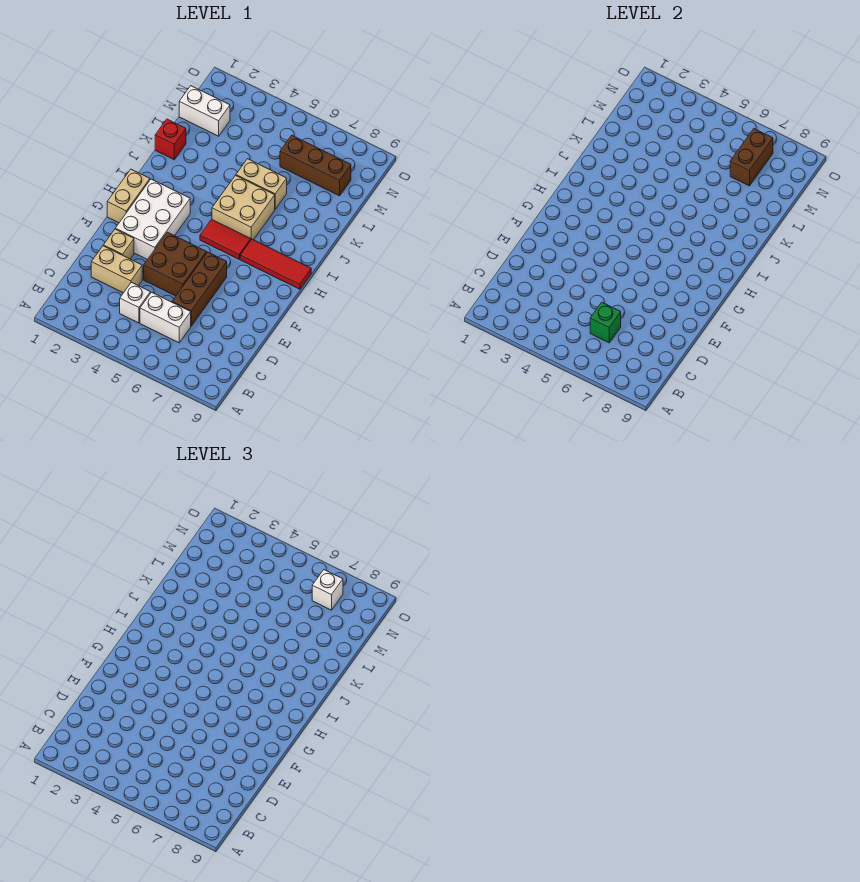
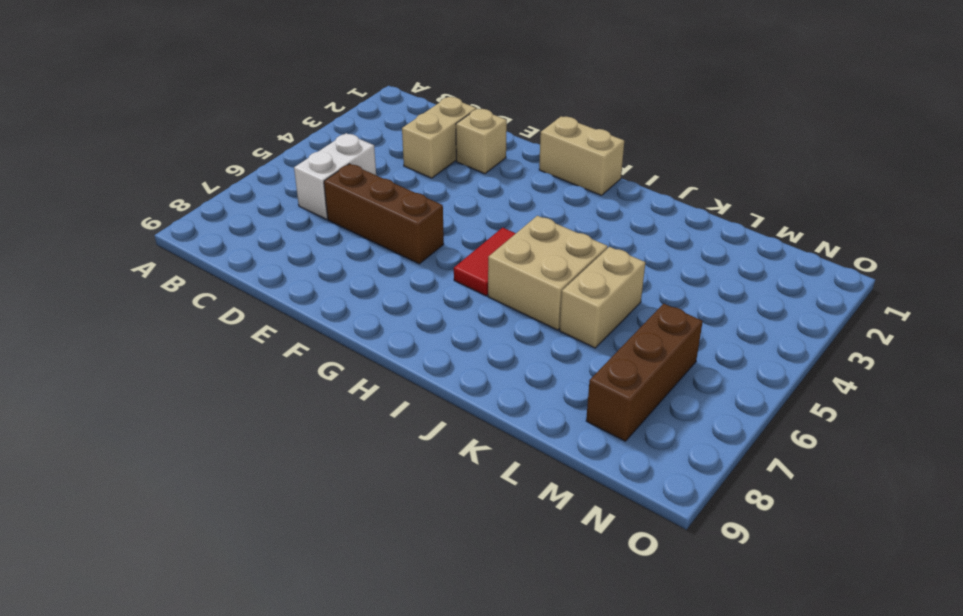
none -> white 1x1 brick [120,282,150,323]
none -> brown 2x2 brick [144,232,207,296]
none -> white 2x3 brick [115,179,190,259]

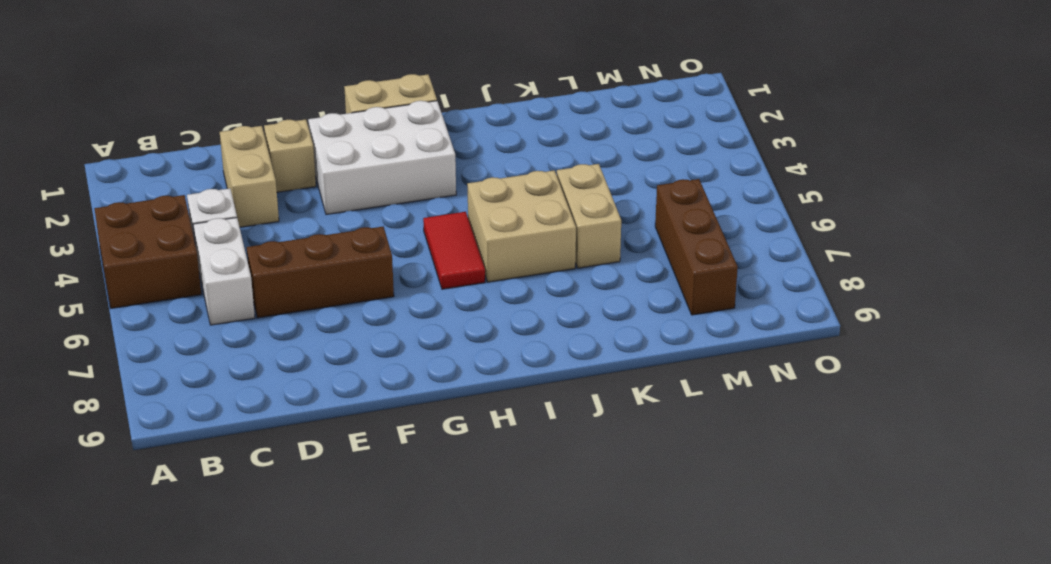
brown 2x2 brick [94,195,201,308] -> brown 2x2 brick moved to [144,232,207,296]
none -> red 1x3 tile [240,239,311,289]
none -> red 1x1 brick [155,119,186,160]
none -> white 1x2 brick [179,86,230,136]

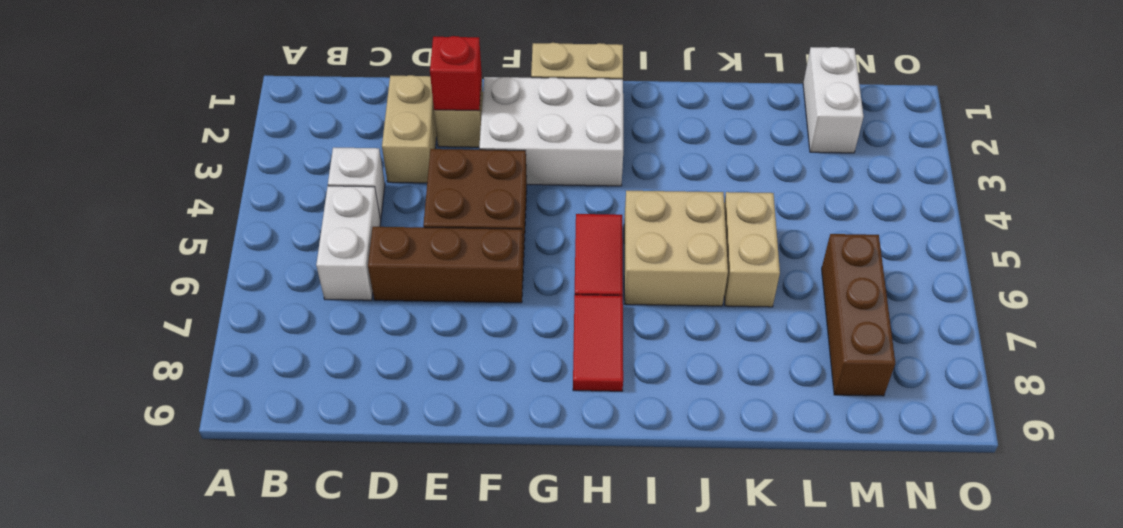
red 1x1 brick [430,36,482,111] -> red 1x1 brick moved to [155,119,186,160]
red 1x2 tile [573,295,623,391] -> red 1x3 tile [240,239,311,289]
none -> green 1x1 brick [590,302,621,343]
none -> brown 1x2 brick [730,129,773,186]
none -> white 1x1 brick [312,570,343,610]

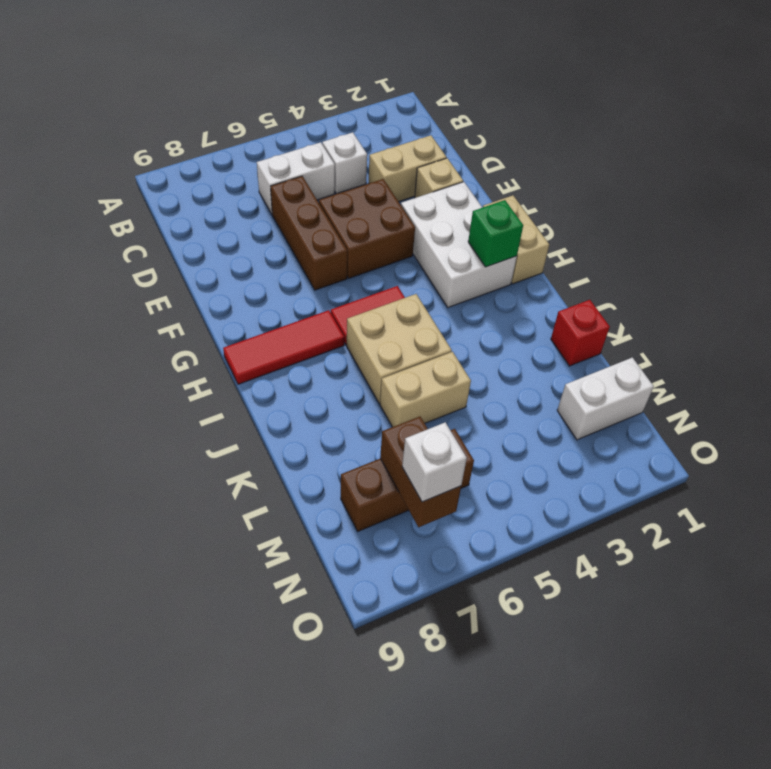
green 1x1 brick [468,200,523,267] -> green 1x1 brick moved to [590,302,621,343]

